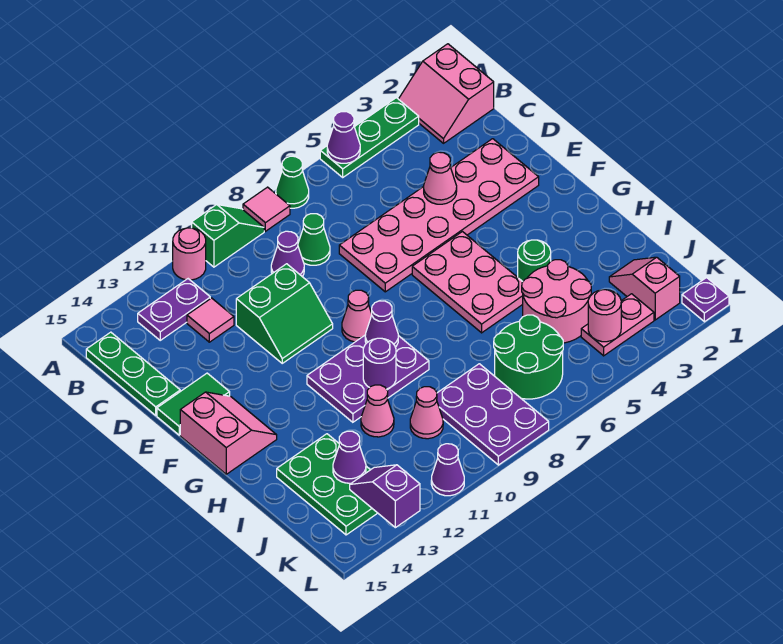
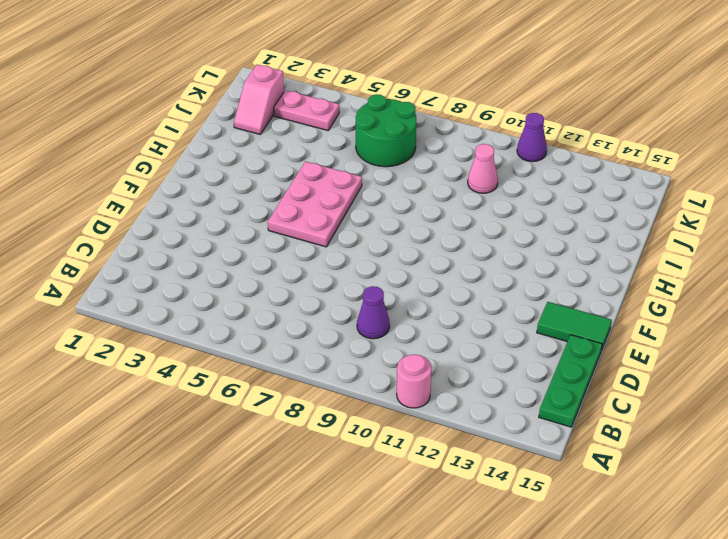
none -> pink 2x2 slope [399,44,494,143]
none -> green 1x3 plate [320,98,419,177]
none -> green 1x1 cone [276,156,309,208]
none -> pink 1x1 tile [243,187,290,231]

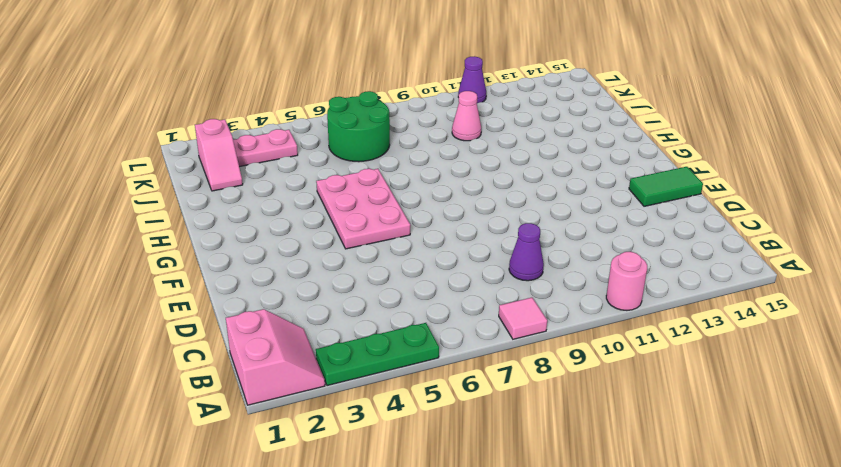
none -> green 1x1 cone [276,156,309,208]
none -> green 1x2 slope [192,205,264,267]
none -> purple 1x2 plate [138,279,210,340]
none -> green 1x3 plate [86,332,180,415]

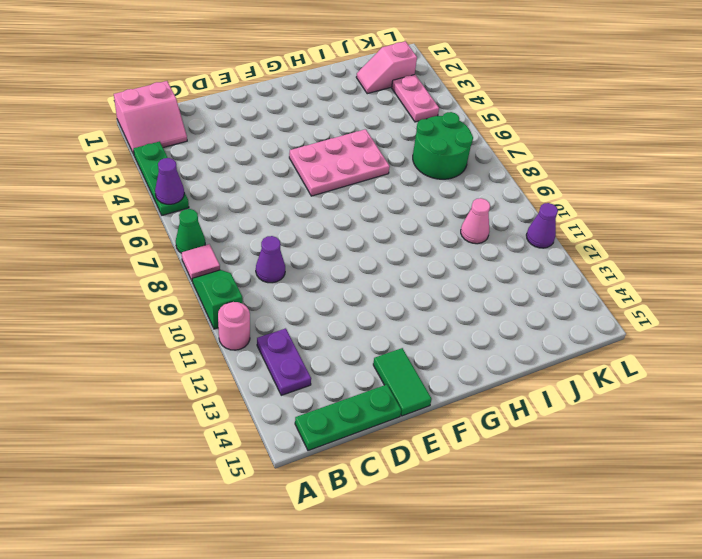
none -> green 1x1 cone [298,214,330,265]
none -> pink 1x1 tile [187,298,234,342]
none -> pink 2x6 plate [339,139,539,292]
none -> green 2x2 slope [236,264,333,363]

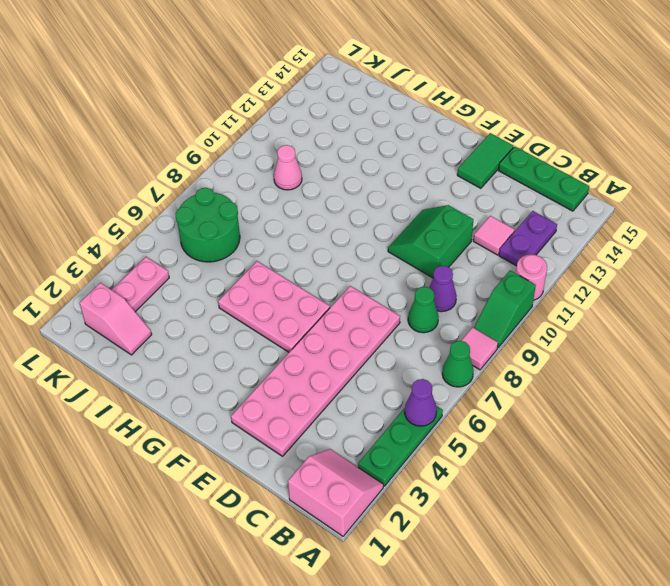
none -> pink 1x1 cone [342,290,372,342]
none -> pink 2x2 slope [180,392,277,474]
none -> purple 2x3 plate [307,335,429,422]
none -> green 1x1 round brick [518,240,551,281]

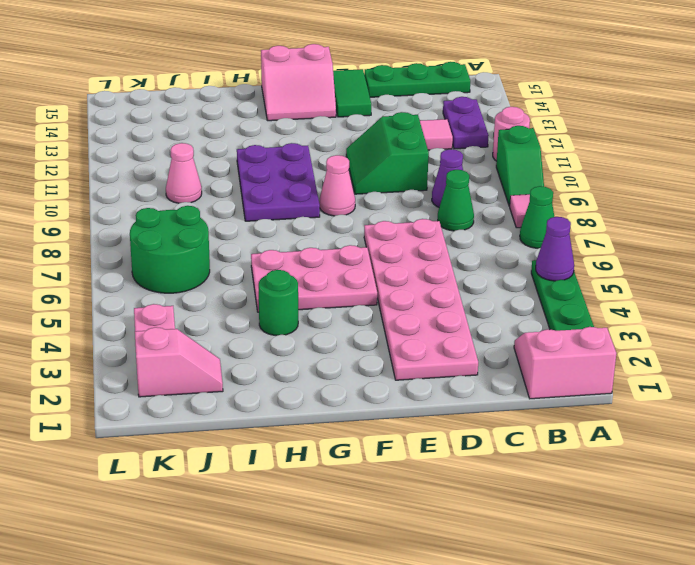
none -> pink 2x2 round brick [522,260,591,343]
none -> pink 1x1 cone [361,385,394,437]
none -> green 2x3 plate [277,434,377,535]
none -> purple 2x3 plate [437,364,549,465]

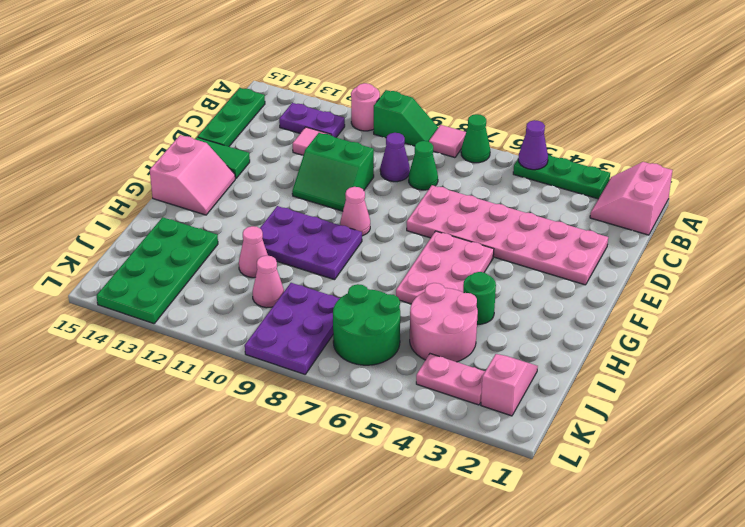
green 2x4 plate [96,217,218,324] -> green 2x3 plate [277,434,377,535]
none -> purple 1x1 plate [682,278,729,322]
none -> purple 1x1 cone [431,444,464,496]
none -> pink 1x1 cone [424,152,457,204]
none -> purple 1x1 cone [365,301,398,347]

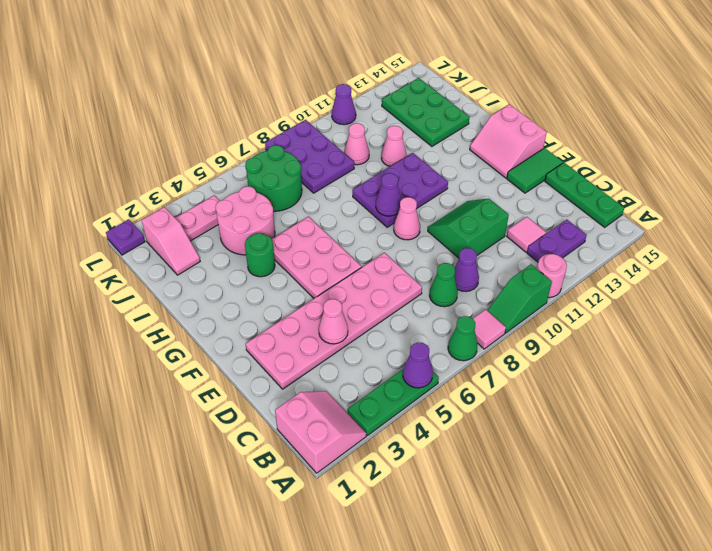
none -> purple 1x1 round brick [363,338,396,389]
none -> purple 1x1 cone [333,431,366,483]
none -> pink 1x1 round brick [588,290,621,342]
none -> purple 1x2 slope [350,465,420,528]

